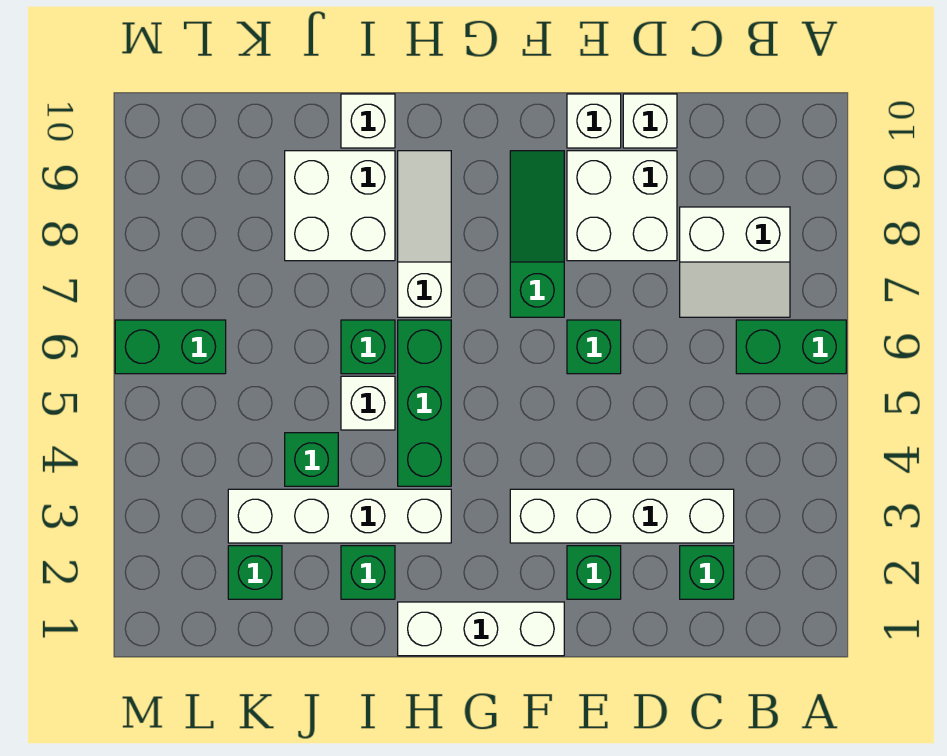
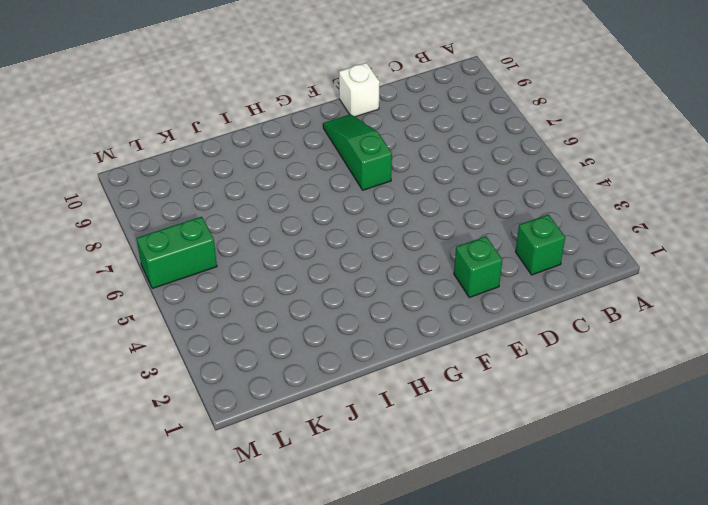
none -> green 1x2 brick [736,320,846,374]
none -> white 2x2 slope [680,207,790,317]
none -> white 1x4 brick [510,489,734,543]

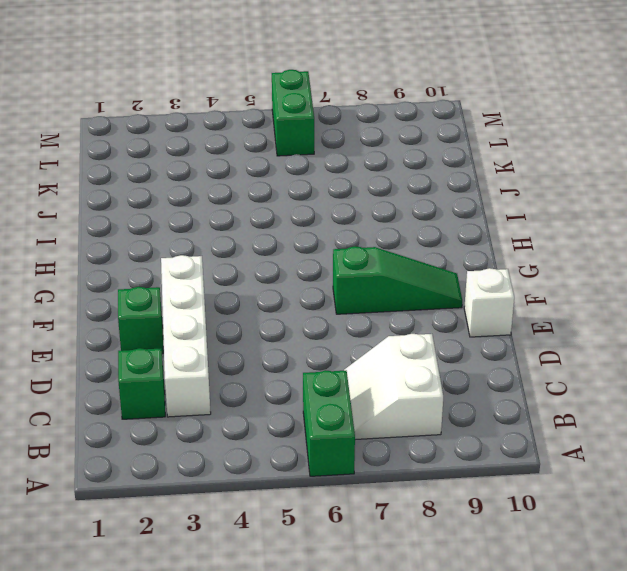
none -> white 2x2 brick [567,151,677,261]
none -> white 1x1 brick [623,94,677,148]
none -> green 1x1 brick [567,320,621,374]

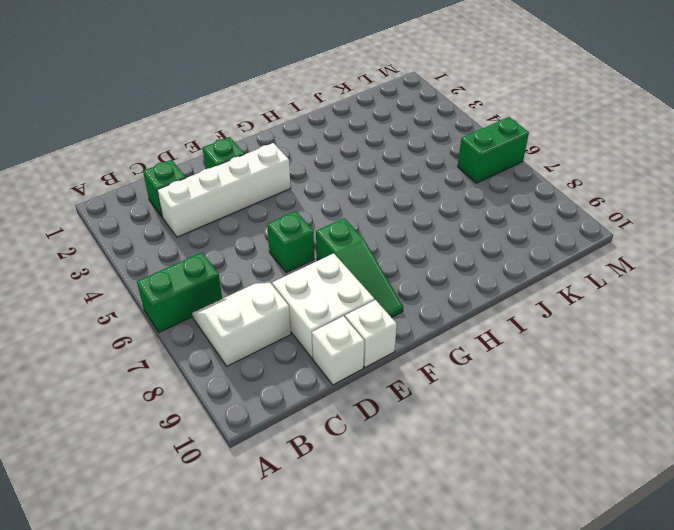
none -> white 1x3 brick [398,602,564,656]
none -> white 1x4 brick [228,489,451,543]
none -> green 1x3 brick [398,320,451,486]

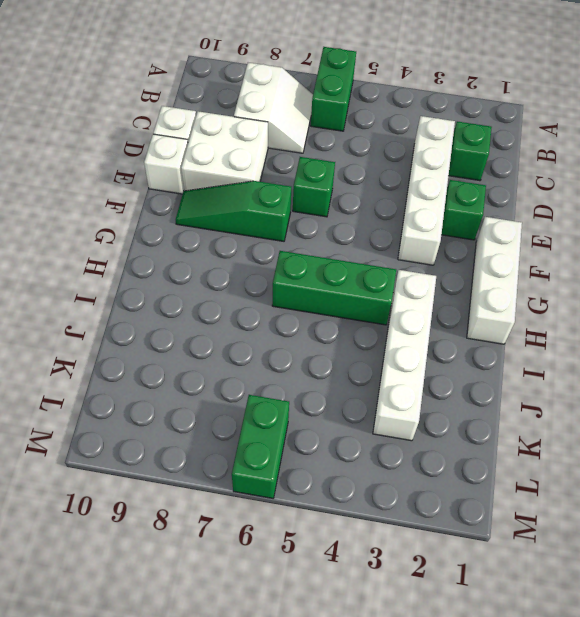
none -> white 1x3 slope [398,151,451,317]
none -> green 1x1 brick [341,546,395,599]
none -> white 1x1 brick [341,376,395,430]

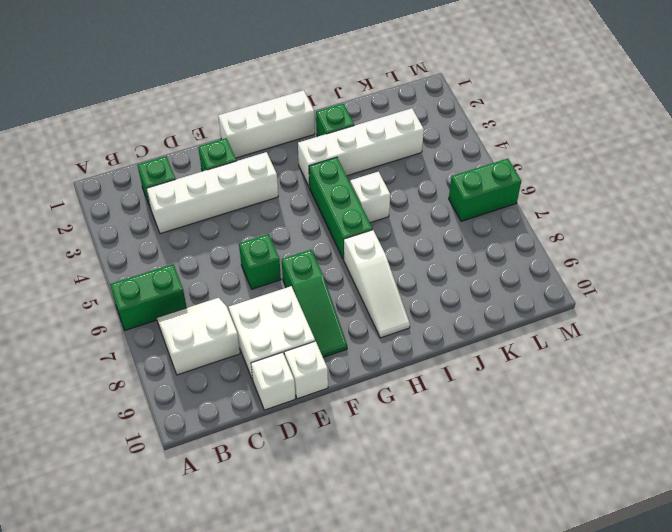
none -> green 1x1 brick [341,320,395,374]
none -> white 2x2 brick [285,151,395,261]
none -> white 1x1 brick [341,94,395,148]

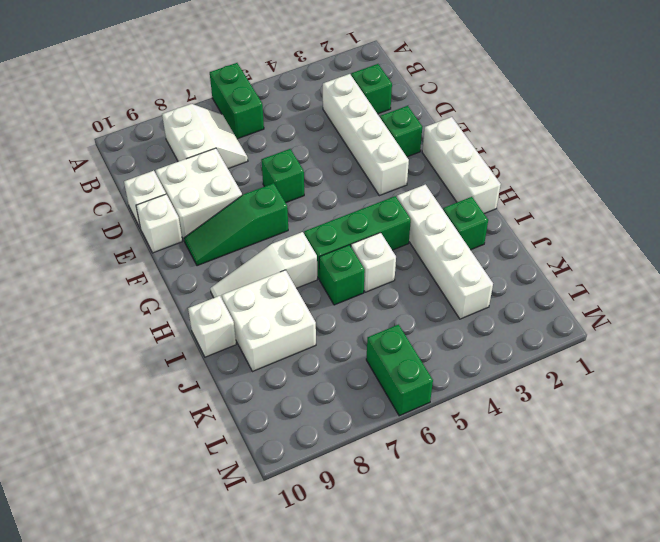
none -> green 1x1 brick [285,433,338,486]
none -> green 1x1 brick [228,546,282,599]

